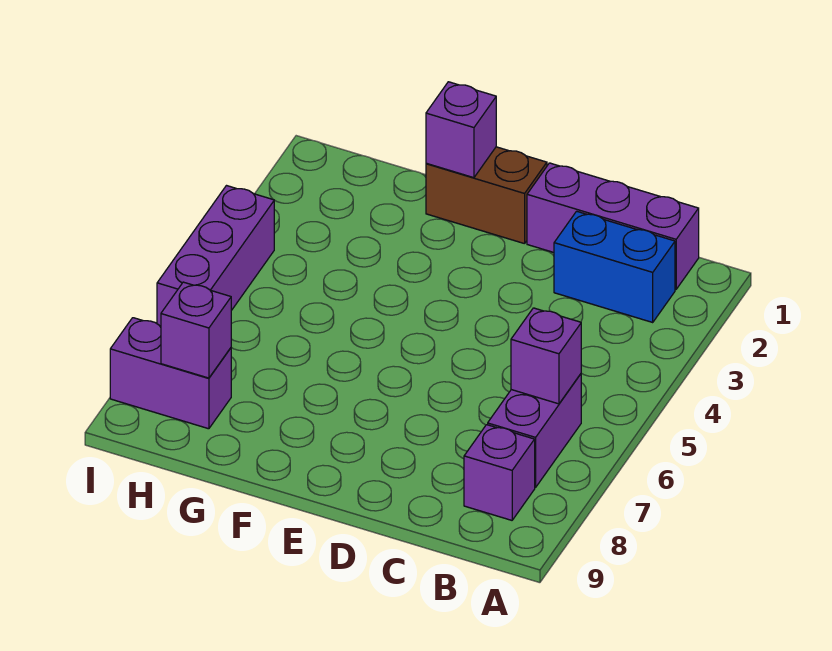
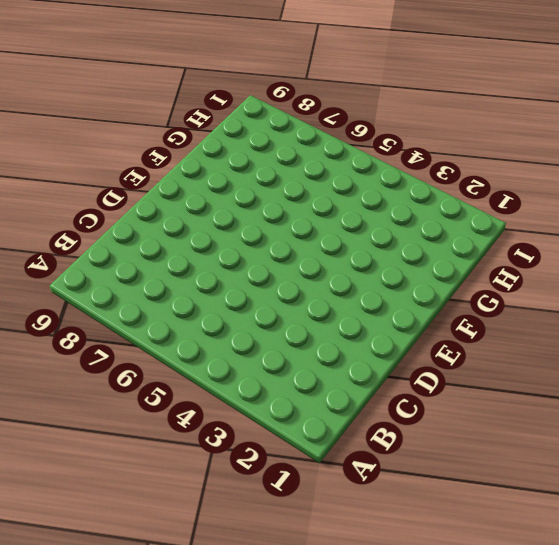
none -> purple 1x3 brick [527,163,699,289]
none -> blue 1x2 brick [554,211,675,322]

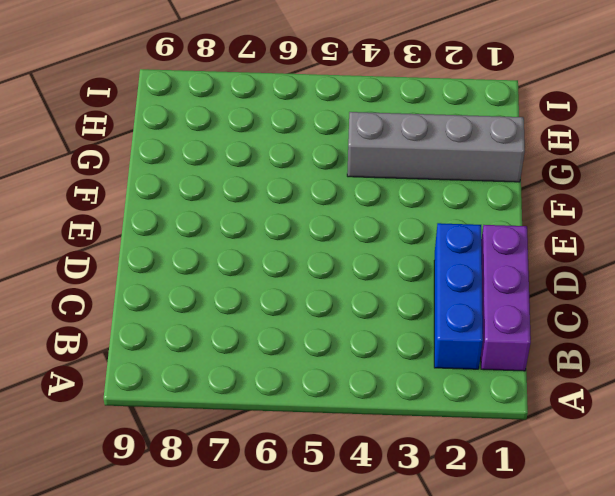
blue 1x3 brick [434,223,483,369] -> blue 1x2 brick [554,211,675,322]
grey 1x4 brick [347,112,525,182] -> none
none -> purple 1x2 brick [488,374,581,487]
none -> purple 1x1 brick [464,425,535,520]

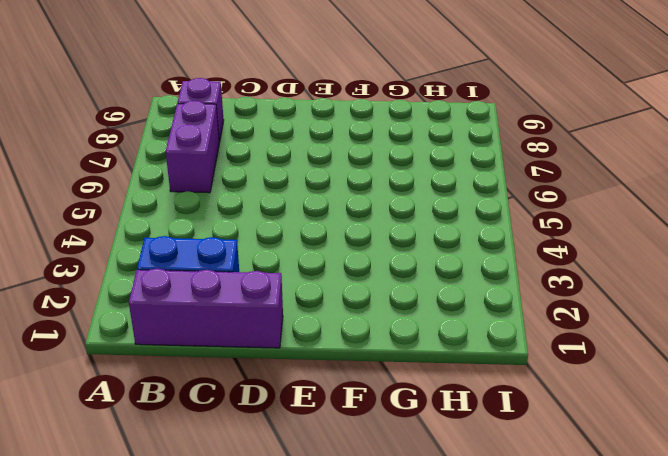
none -> brown 1x2 brick [426,147,547,244]
none -> purple 1x2 brick [110,318,231,429]

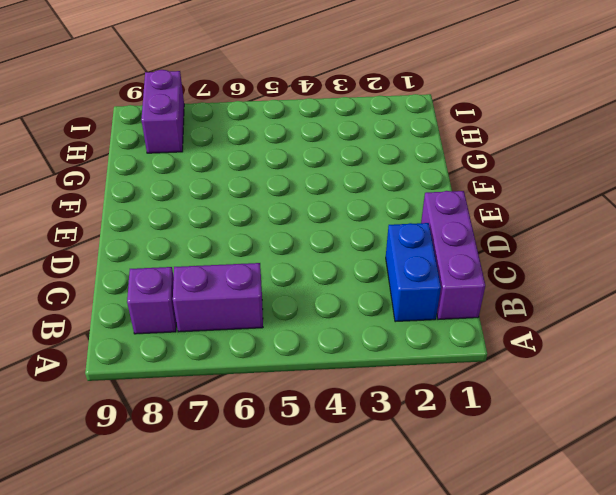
none -> brown 1x2 brick [426,147,547,244]
none -> purple 1x3 brick [157,186,274,326]

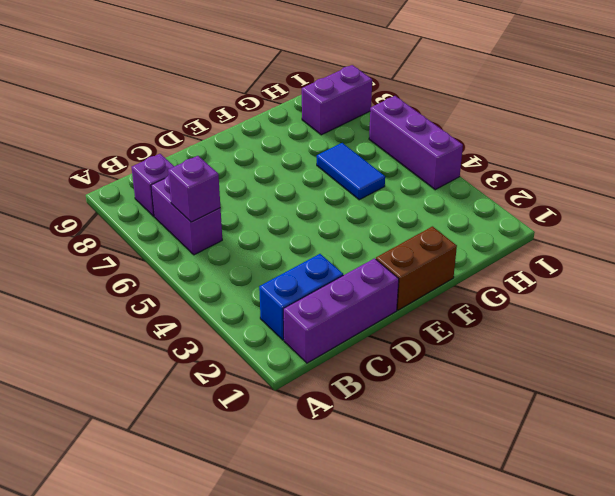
blue 1x2 tile [317,143,385,200] -> none
none -> purple 1x1 brick [426,82,496,178]
none -> purple 1x1 brick [161,282,231,378]

